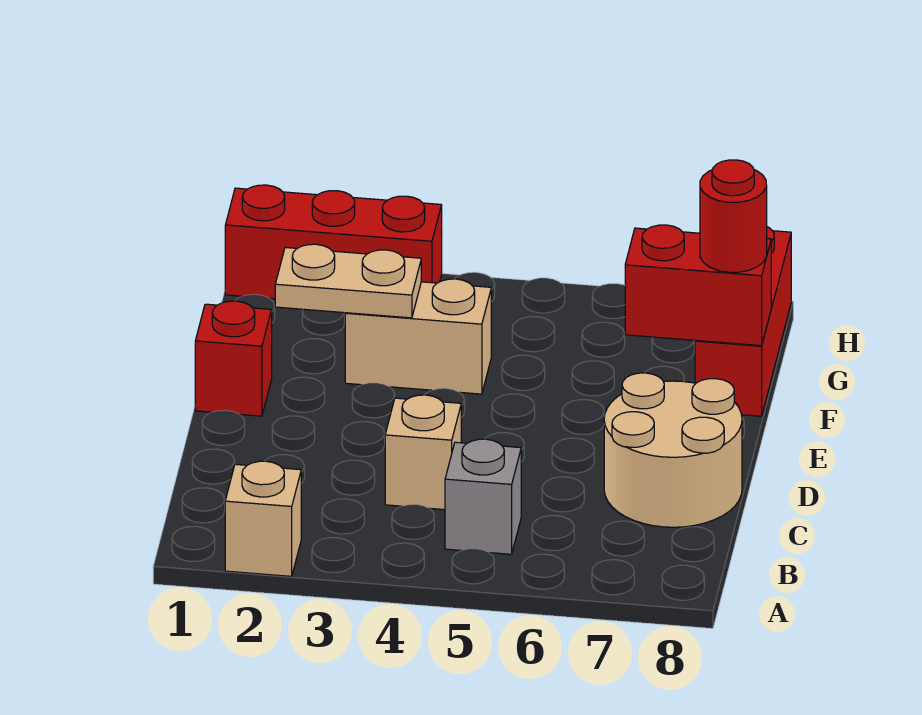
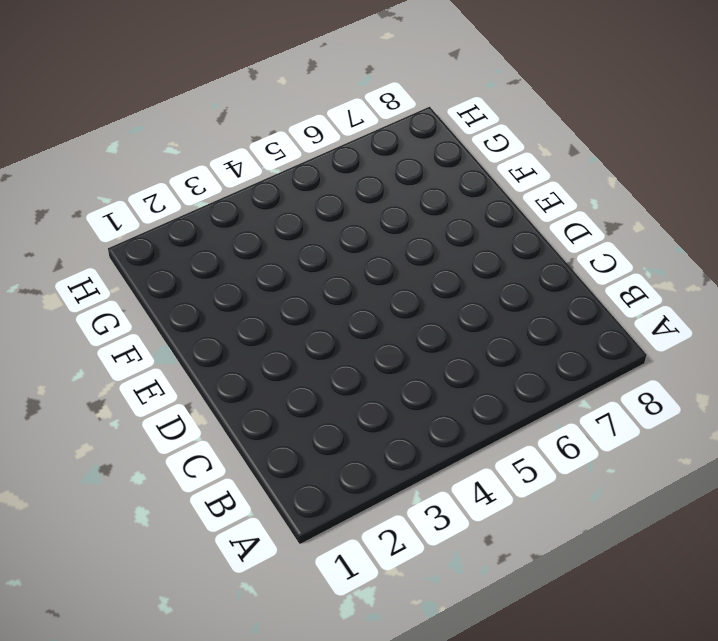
none -> tan 1x1 brick [225,461,301,576]
none -> grey 1x1 brick [445,439,521,554]

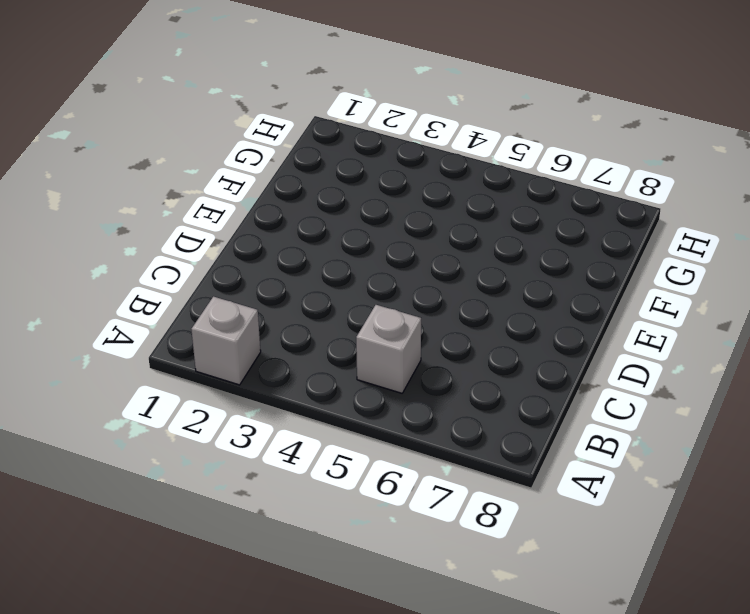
grey 1x1 brick [191,297,261,385] -> tan 1x1 brick [225,461,301,576]
none -> tan 1x1 brick [385,395,461,510]
none -> tan 2x2 round brick [604,373,742,527]

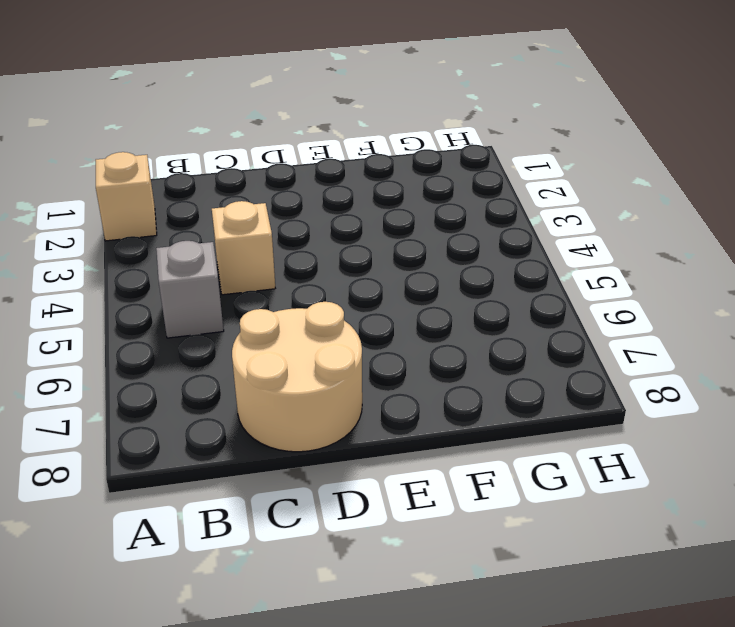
none -> red 1x1 brick [195,301,272,416]
none -> tan 1x2 brick [345,279,491,394]

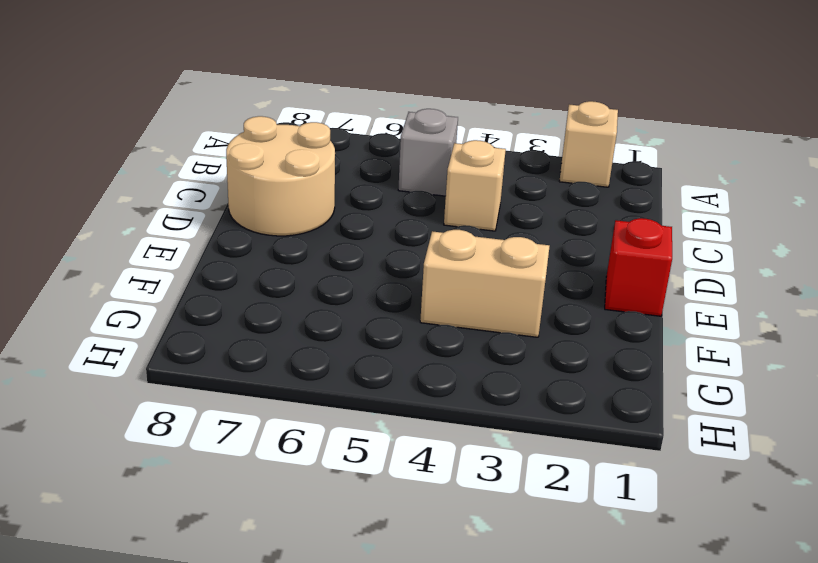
none -> red 1x3 brick [695,227,791,416]
none -> red 1x3 brick [225,185,442,299]

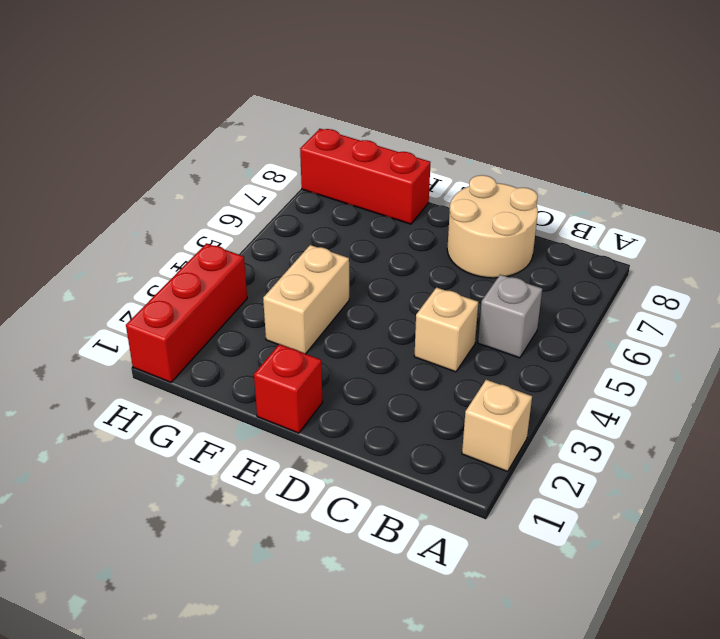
none -> tan 1x2 plate [275,244,421,318]
none -> red 1x2 brick [625,225,771,346]

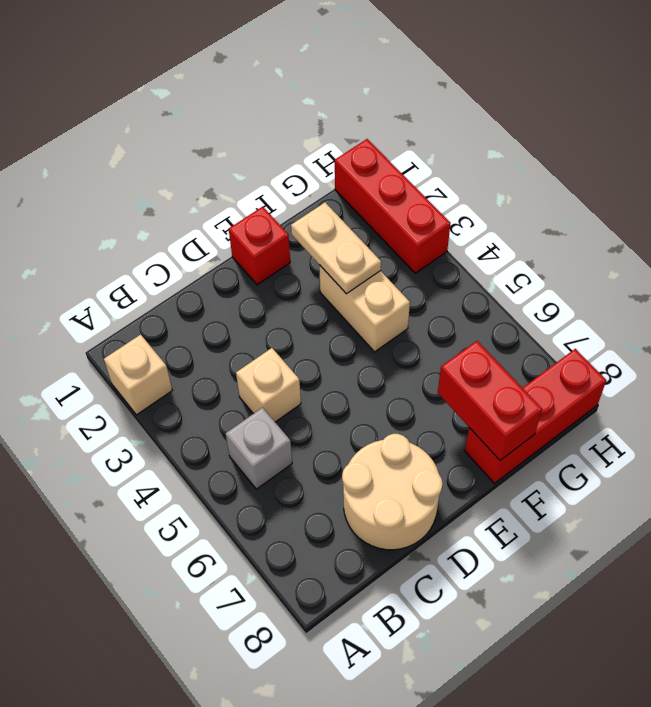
none -> red 1x1 round brick [700,160,767,272]

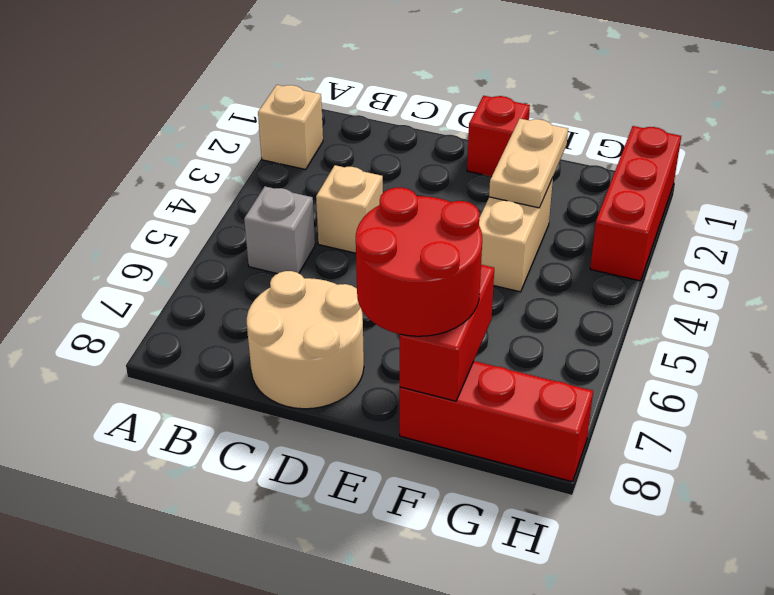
red 2x2 round brick [356,188,482,336] -> red 1x1 round brick [700,160,767,272]

